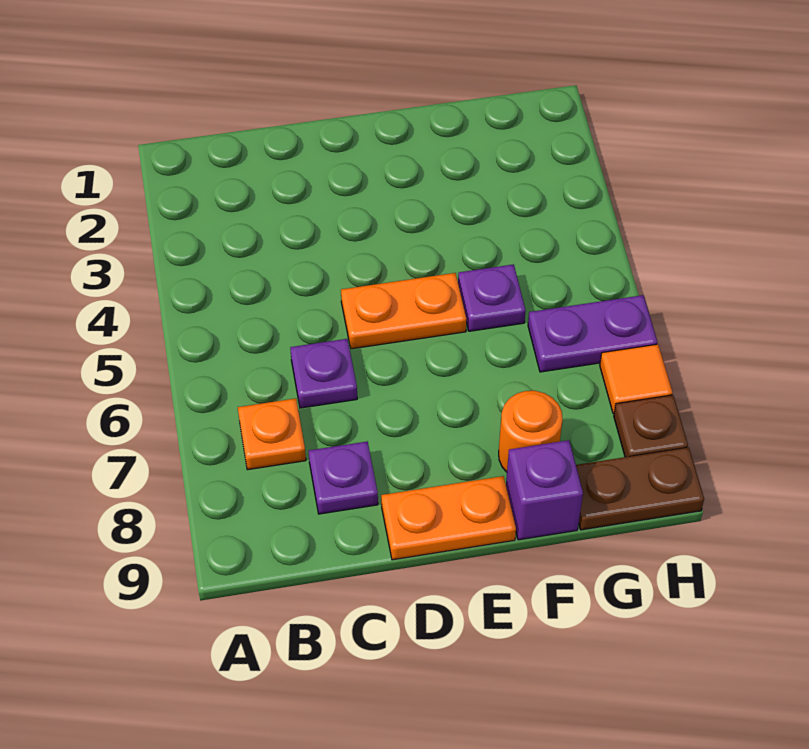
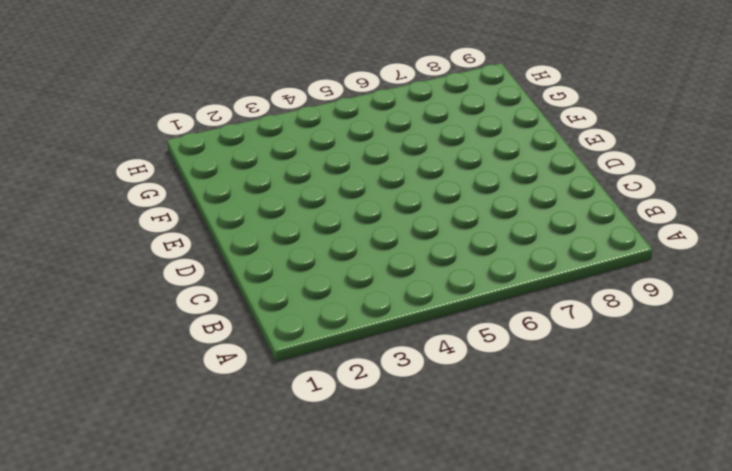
none -> orange 1x1 plate [238,398,306,470]
none -> purple 1x1 plate [290,339,357,408]
none -> purple 1x1 plate [309,442,378,514]

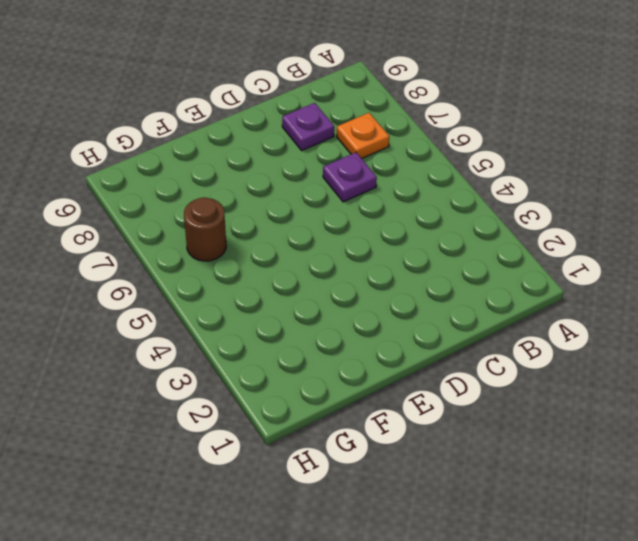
brown 1x1 round brick [184,197,226,261] -> purple 1x2 plate [528,295,657,372]
none -> orange 1x2 plate [341,273,466,349]
none -> orange 1x2 plate [381,476,516,560]
none -> purple 1x1 plate [458,264,526,331]

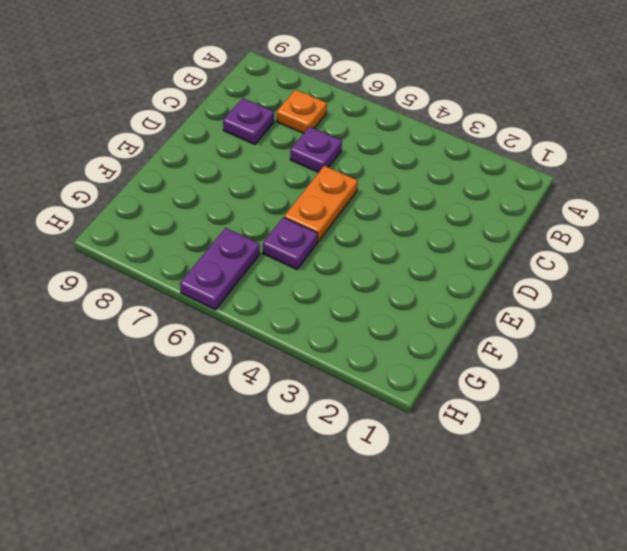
none -> orange 1x2 plate [381,476,516,560]
none -> orange 1x1 round brick [499,391,563,472]
none -> purple 1x1 brick [506,440,583,540]

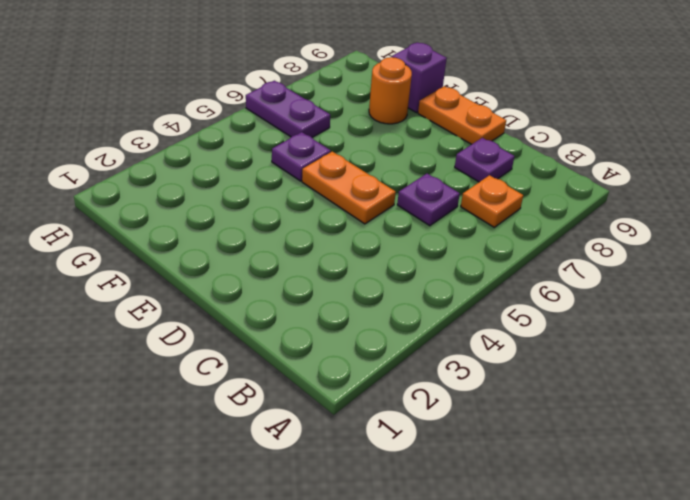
none -> brown 1x2 plate [576,447,704,530]
none -> orange 1x1 tile [600,344,673,414]
none -> brown 1x1 plate [614,395,688,457]

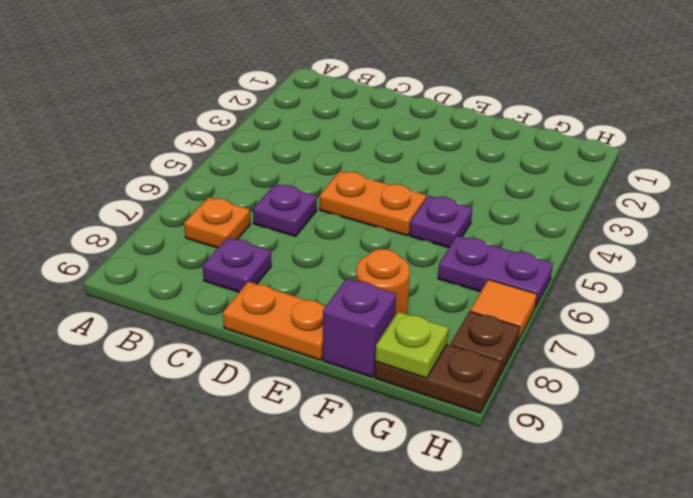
lime 1x1 plate [375,312,448,378] -> none

